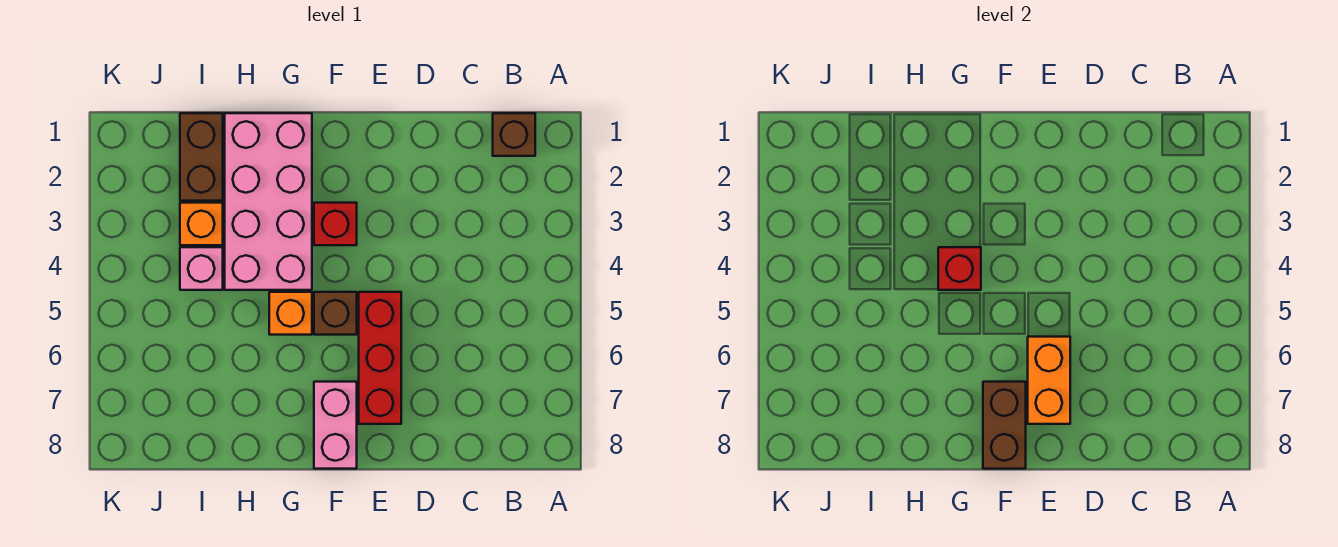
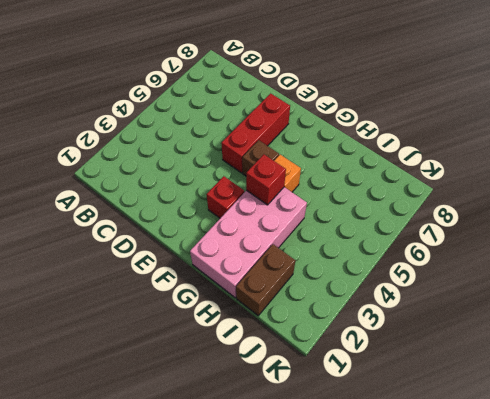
none -> brown 1x1 brick [493,113,535,156]
none -> pink 1x2 brick [314,382,357,469]
none -> orange 1x1 brick [180,203,223,245]

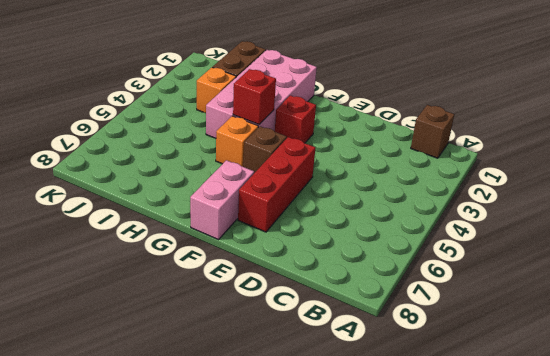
none -> pink 1x1 brick [180,247,223,290]
none -> orange 1x2 brick [1028,337,1070,424]
none -> brown 1x2 brick [983,382,1026,469]

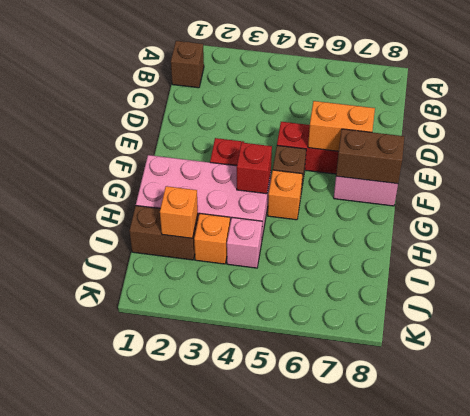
orange 1x1 brick [160,186,198,238] -> none

